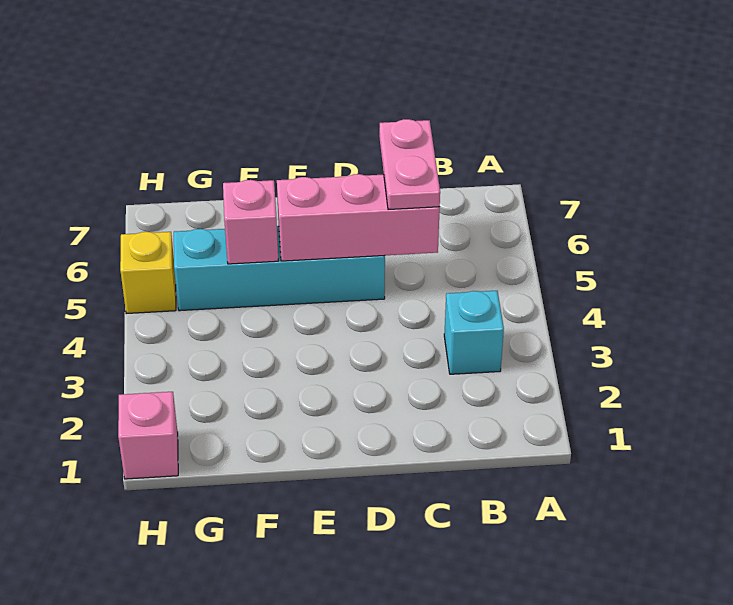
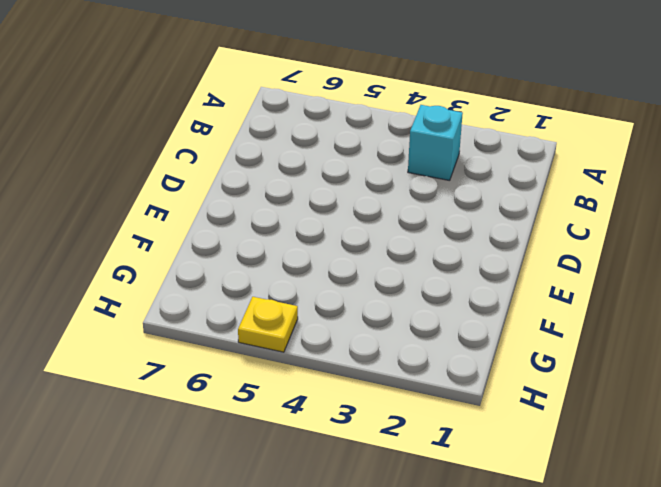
yellow 1x1 plate [238,297,298,352] -> yellow 1x1 brick [120,232,176,314]
none -> cyan 1x4 brick [174,226,385,311]
none -> pink 1x1 brick [118,392,178,479]

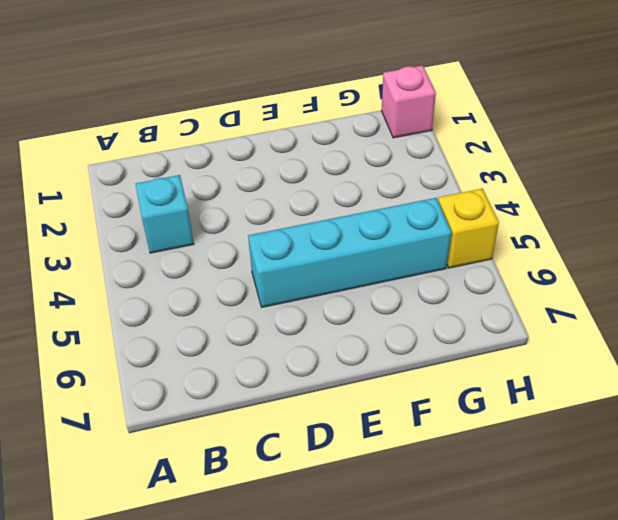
none -> pink 1x3 brick [277,174,440,261]
none -> pink 1x1 brick [223,180,278,264]

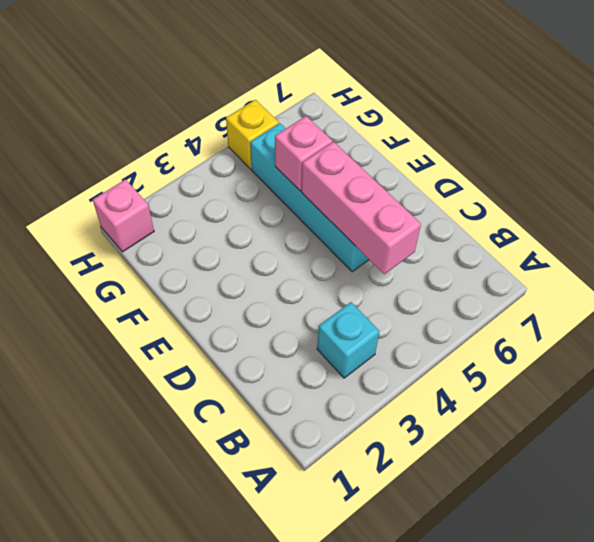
none -> pink 1x2 plate [379,119,440,210]

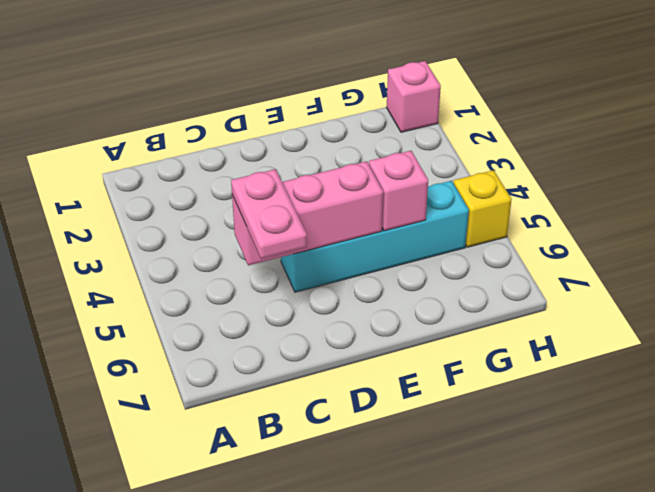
none -> cyan 1x1 brick [444,291,504,374]

